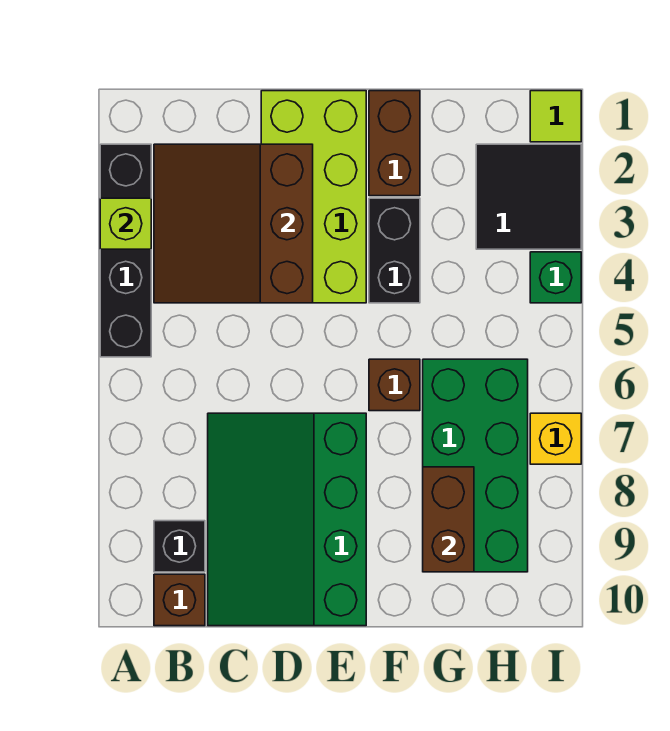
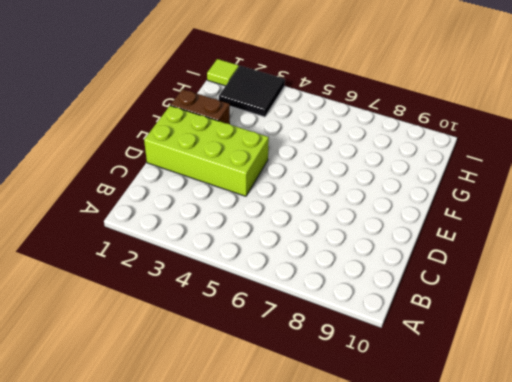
none -> black 1x4 brick [100,144,151,357]
none -> black 1x1 brick [154,521,205,572]
none -> brown 1x1 brick [154,574,205,626]

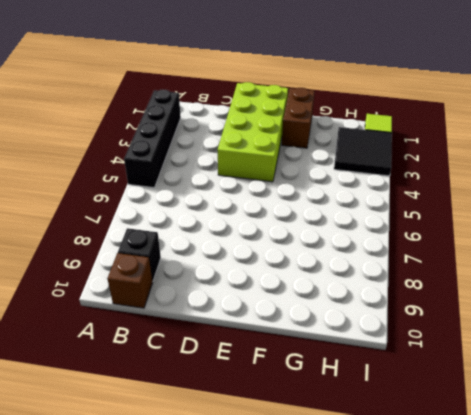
none -> green 3x4 slope [208,413,366,626]
none -> black 1x2 brick [369,198,420,303]
none -> brown 1x1 brick [369,359,420,411]

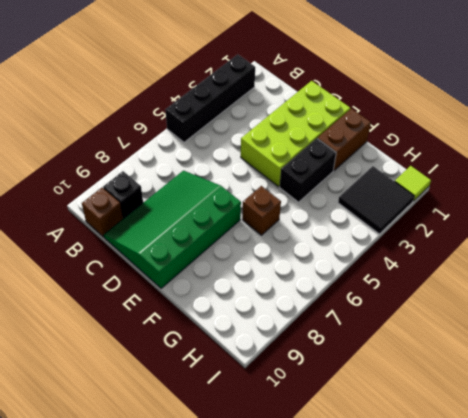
none -> green 2x4 brick [423,359,528,572]
none -> green 1x1 brick [530,252,581,303]
none -> yellow 1x1 brick [530,413,581,464]

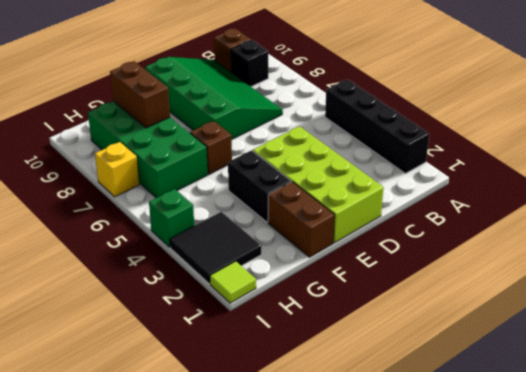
none -> lime 1x1 brick [100,198,151,249]
none -> brown 3x3 slope [154,144,313,303]

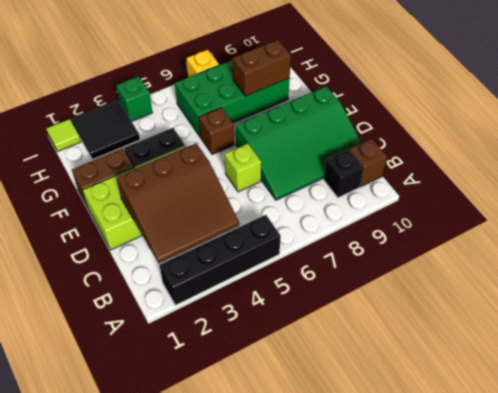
lime 1x1 brick [225,144,261,192] -> lime 1x1 brick moved to [100,198,151,249]

